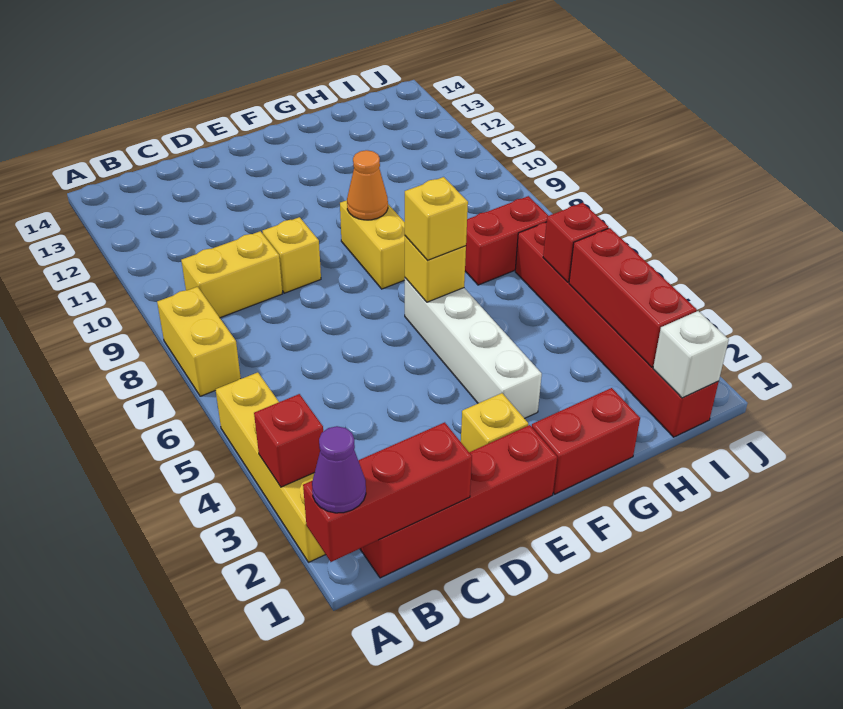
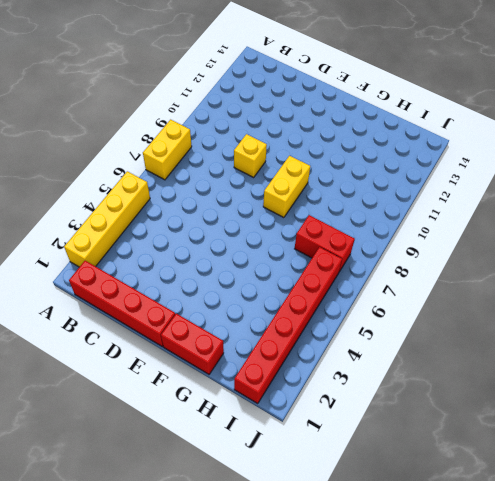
none -> yellow 1x2 brick [181,231,283,318]
none -> yellow 1x1 brick [461,393,528,452]
none -> white 1x4 brick [405,278,542,419]

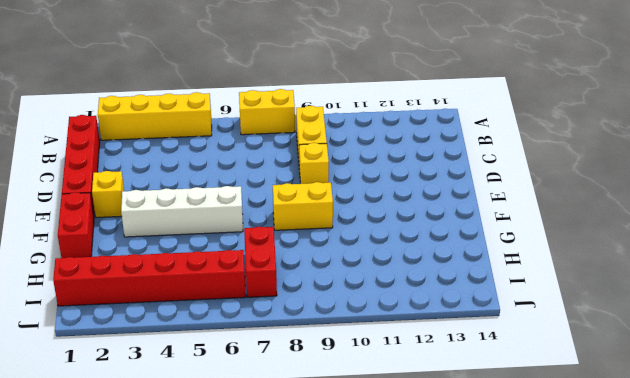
none -> red 1x3 brick [303,422,472,562]
none -> red 1x1 brick [254,394,323,487]
none -> yellow 1x1 brick [405,236,466,302]

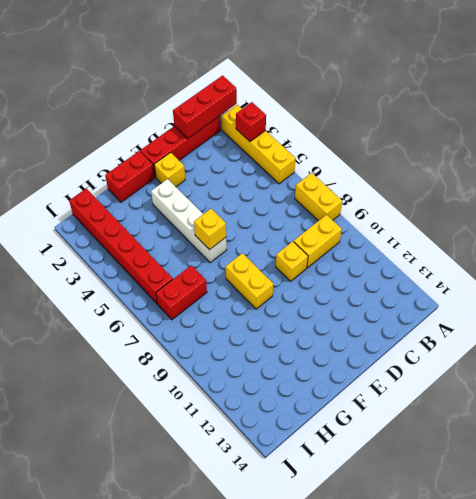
none -> orange 1x1 cone [347,150,388,220]
none -> white 1x1 brick [653,311,729,398]
none -> red 1x3 brick [569,228,697,367]

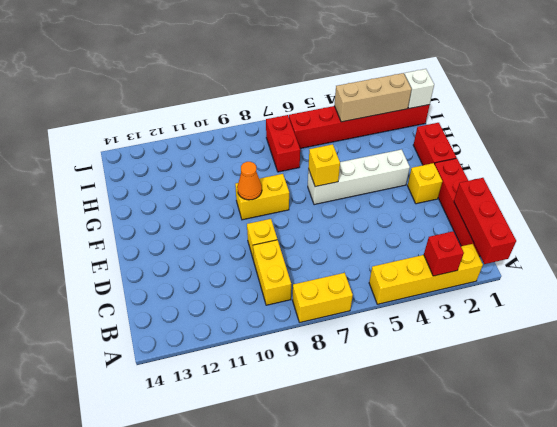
tan 1x3 brick [334,73,411,122] -> red 1x3 brick [569,228,697,367]
none -> red 1x1 brick [543,203,609,282]
none -> purple 1x1 cone [312,426,366,513]
none -> yellow 1x1 brick [405,177,468,260]

